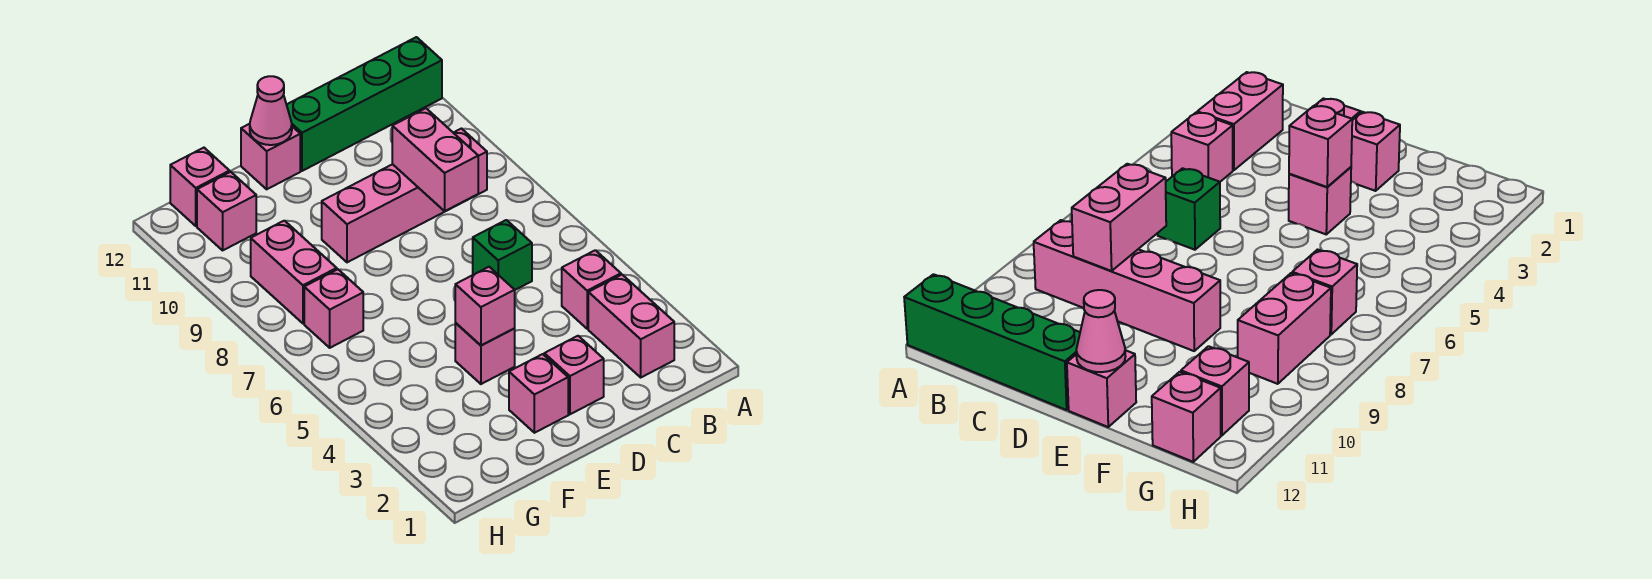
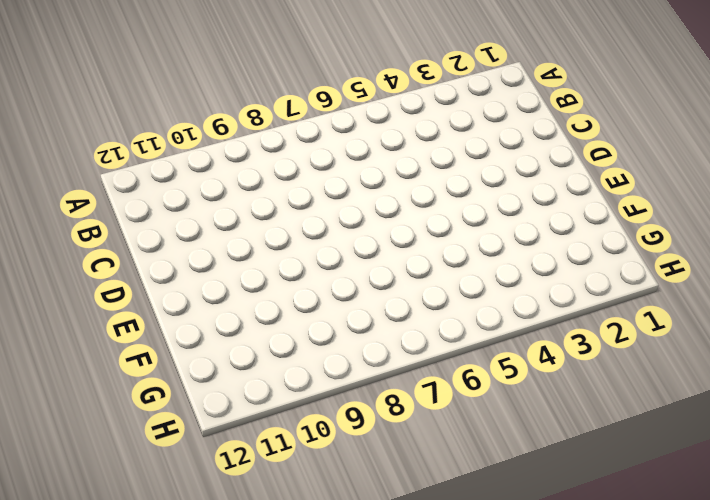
none -> green 1x4 brick [287,37,442,171]
none -> pink 1x2 brick [588,275,674,377]
none -> pink 1x1 brick [562,250,621,329]

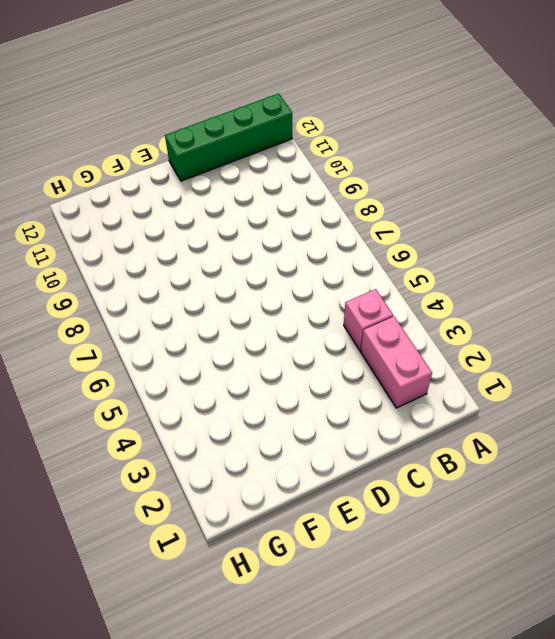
none -> pink 1x4 brick [322,129,487,262]
none -> green 1x1 brick [473,220,532,290]
none -> pink 1x1 brick [544,336,604,414]

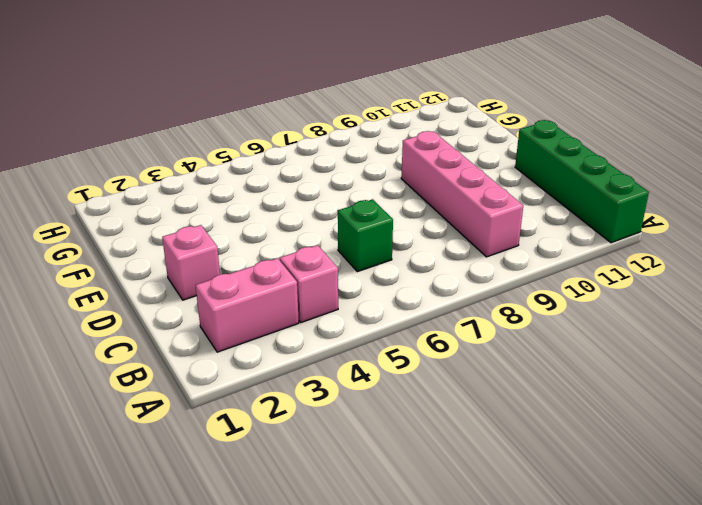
none -> pink 1x1 brick [509,354,568,433]
none -> pink 1x1 brick [455,323,515,384]
none -> pink 1x1 brick [241,124,300,189]

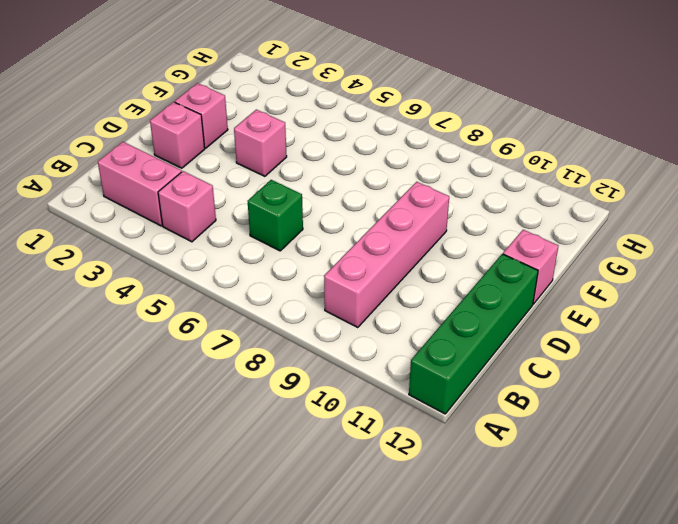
none -> pink 1x1 brick [304,269,363,348]
none -> pink 1x2 brick [251,221,337,323]
none -> pink 1x1 brick [197,172,256,250]

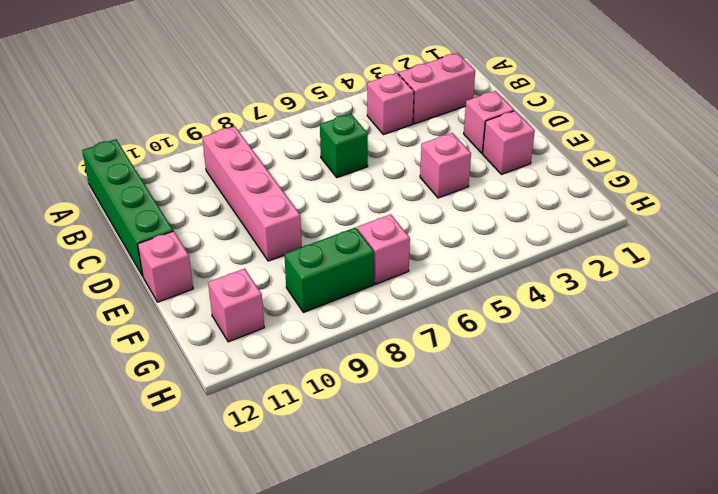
green 1x2 brick [284,227,374,312] -> pink 1x2 brick [251,221,337,323]
none -> pink 1x1 brick [170,148,230,226]
none -> pink 1x2 brick [392,108,478,211]
none -> pink 1x1 brick [455,267,515,345]

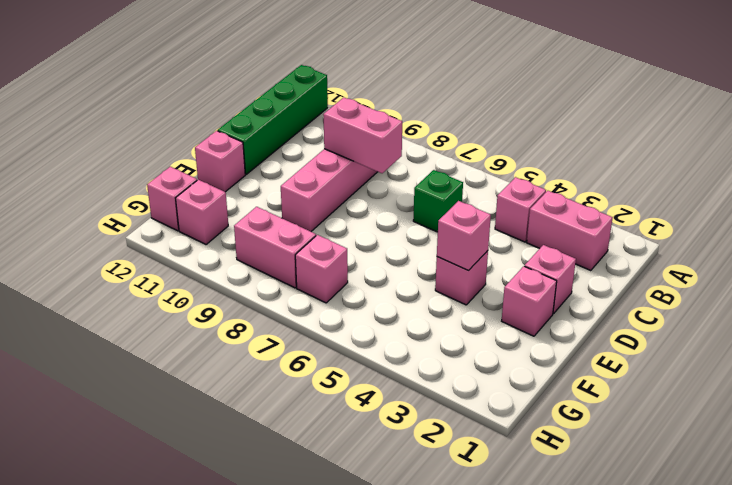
none -> pink 1x1 cone [250,76,292,145]

